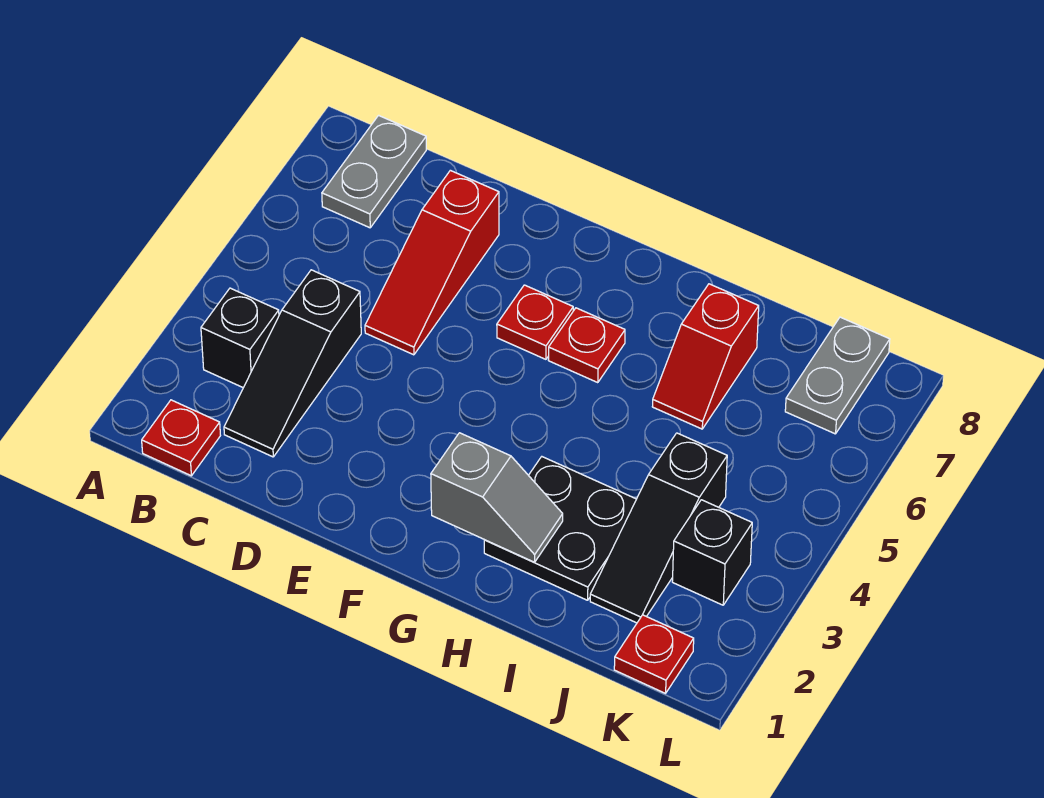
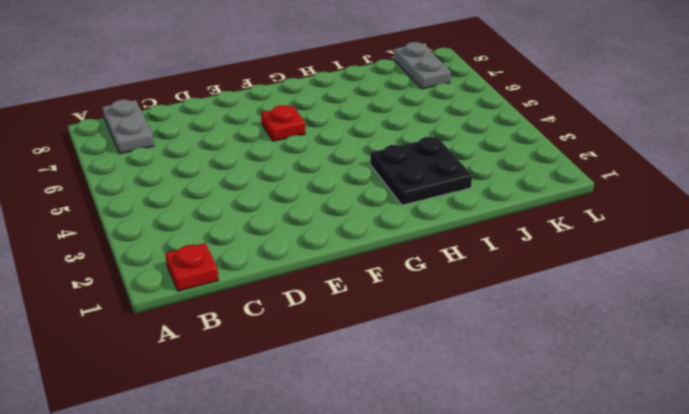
none -> black 1x1 brick [201,288,279,388]
none -> black 1x3 slope [224,270,361,457]
none -> red 1x3 slope [365,170,499,355]

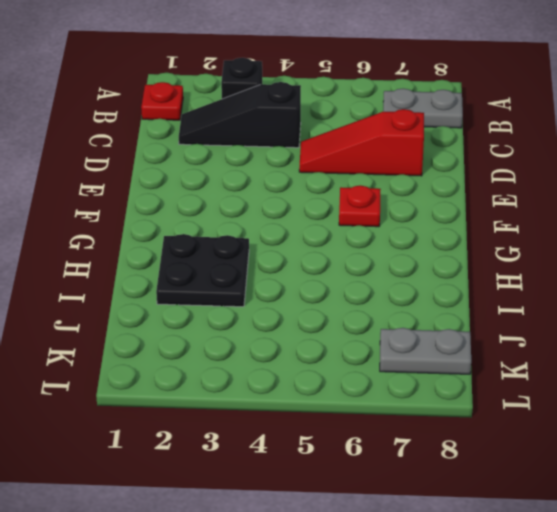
none -> red 1x1 plate [548,308,625,383]
none -> red 1x2 slope [652,284,759,429]
none -> black 1x3 slope [590,433,727,623]

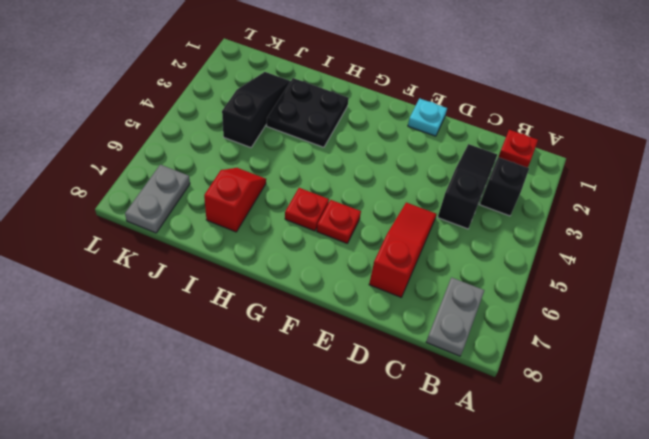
cyan 1x1 plate [408,98,447,136] -> none
none -> red 1x1 plate [614,615,694,693]
none -> black 1x1 brick [672,500,752,605]
none -> grey 1x2 slope [431,433,563,562]

